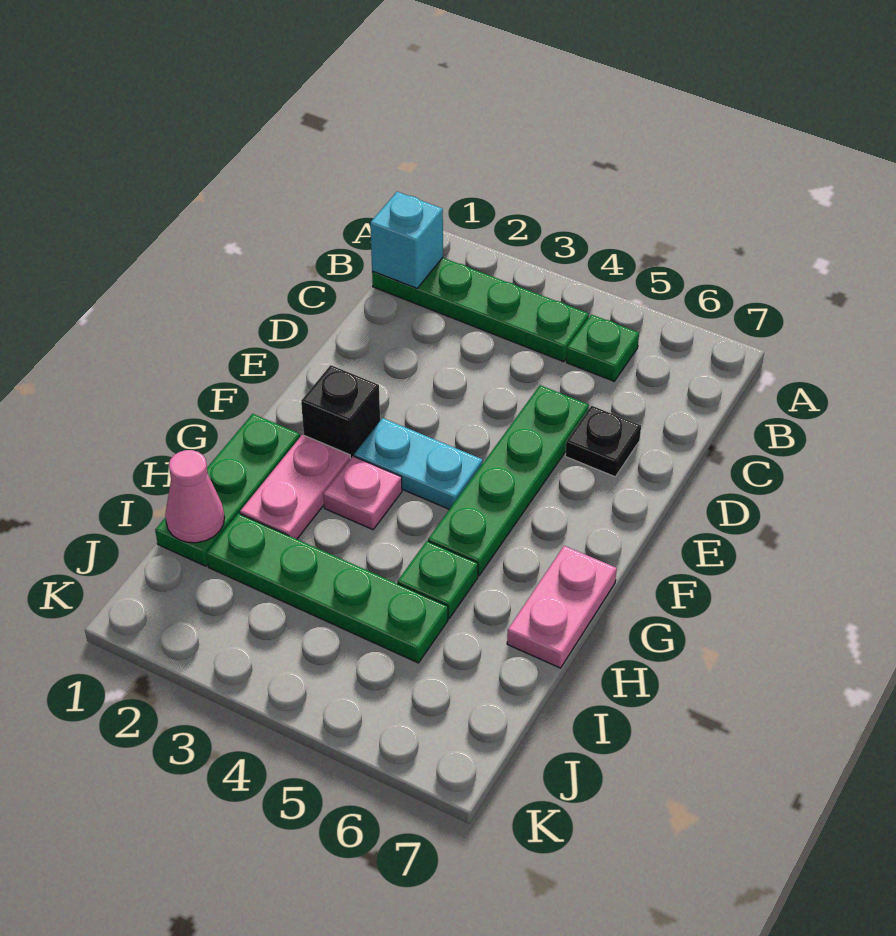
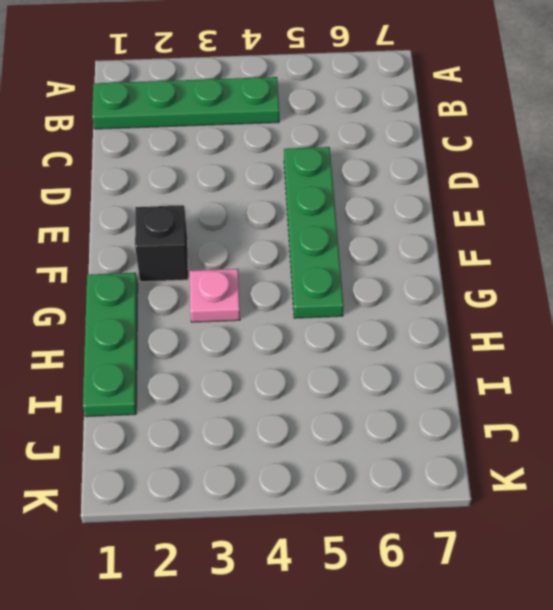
none -> green 1x1 plate [566,314,639,381]
none -> black 1x1 plate [565,406,641,477]
none -> cyan 1x2 plate [354,418,483,509]

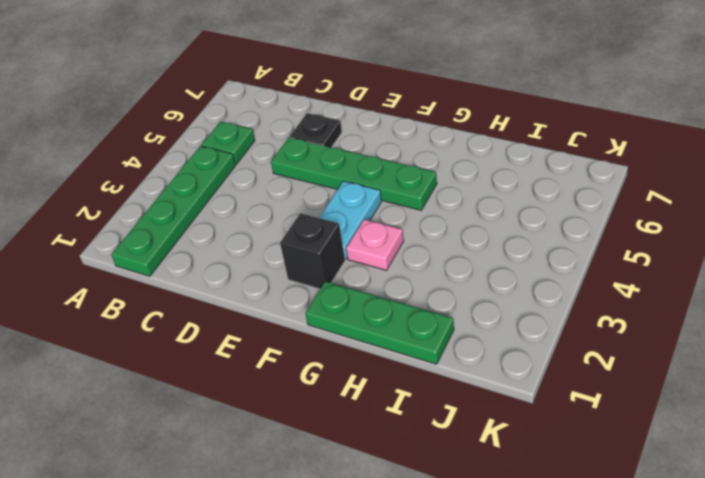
none -> pink 1x2 plate [240,435,350,539]
none -> pink 1x2 plate [507,546,617,668]
none -> green 1x1 plate [397,541,478,618]

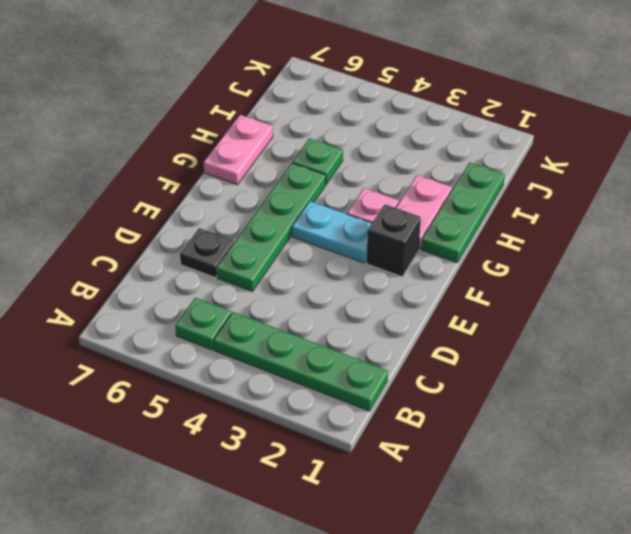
none -> green 1x4 plate [206,513,448,663]
none -> cyan 1x1 brick [370,192,443,288]
none -> pink 1x1 cone [165,450,225,543]

